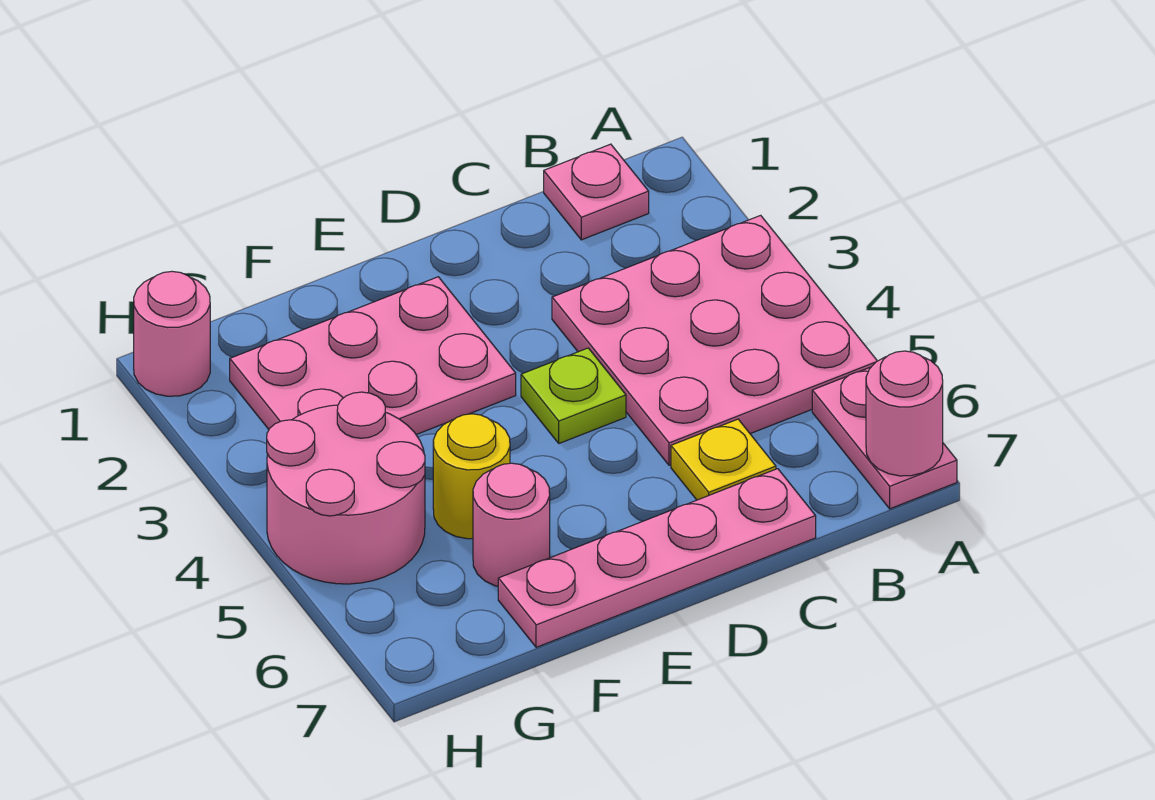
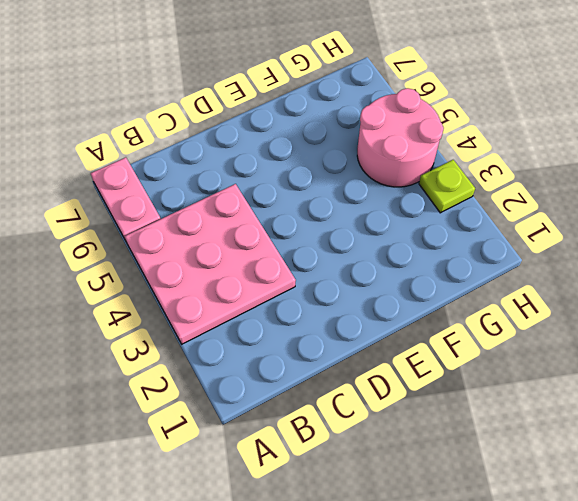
lime 1x1 plate [419,160,475,213] -> lime 1x1 plate moved to [521,348,626,443]
none -> pink 1x1 plate [544,144,649,240]
none -> yellow 1x1 plate [671,419,776,500]
none -> pink 1x4 plate [498,469,816,647]

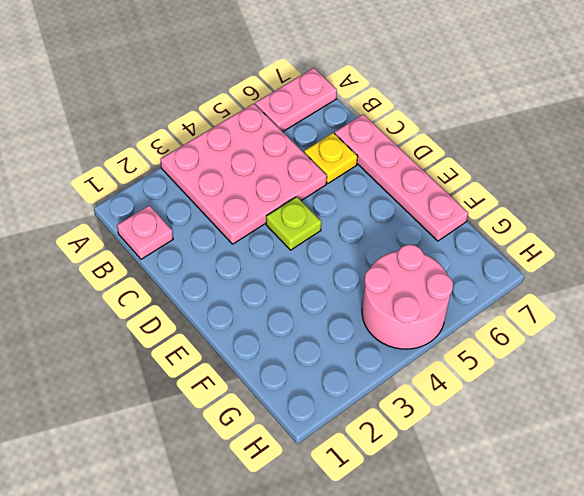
none -> pink 2x3 plate [230,277,516,435]
none -> yellow 1x1 round brick [433,414,510,539]
none -> pink 1x1 round brick [473,463,550,586]

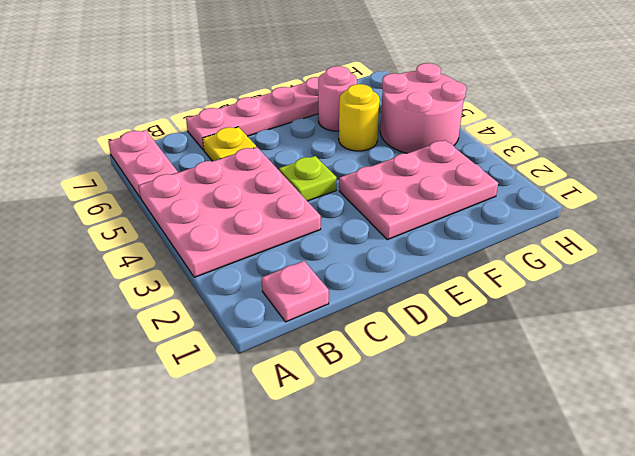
none -> pink 1x1 round brick [134,271,210,396]
none -> pink 1x1 round brick [866,351,943,476]

